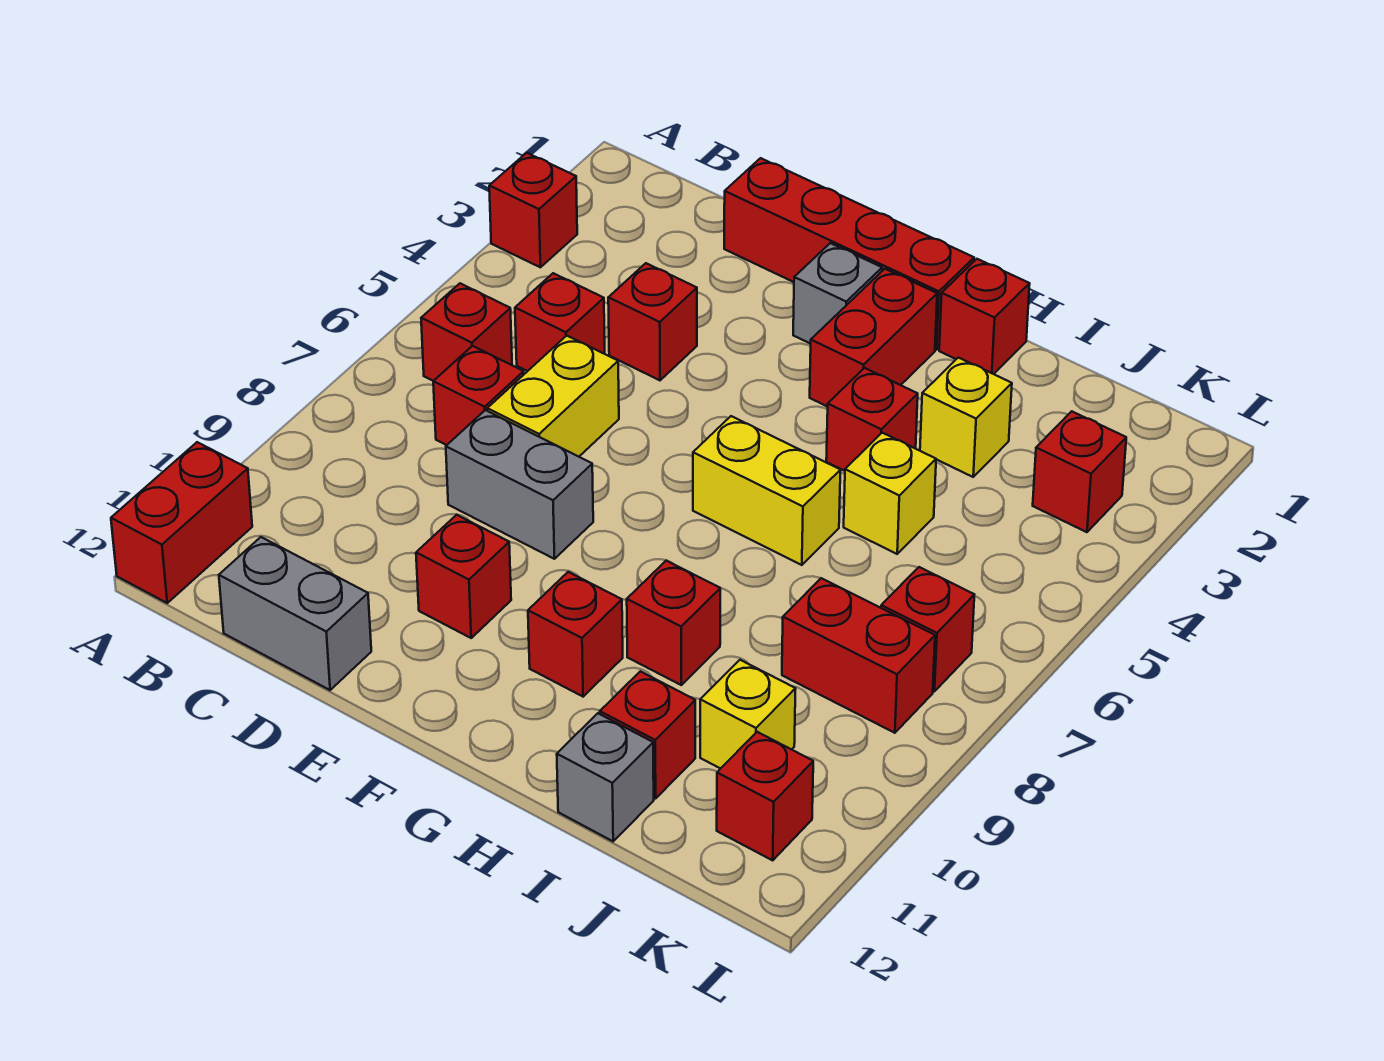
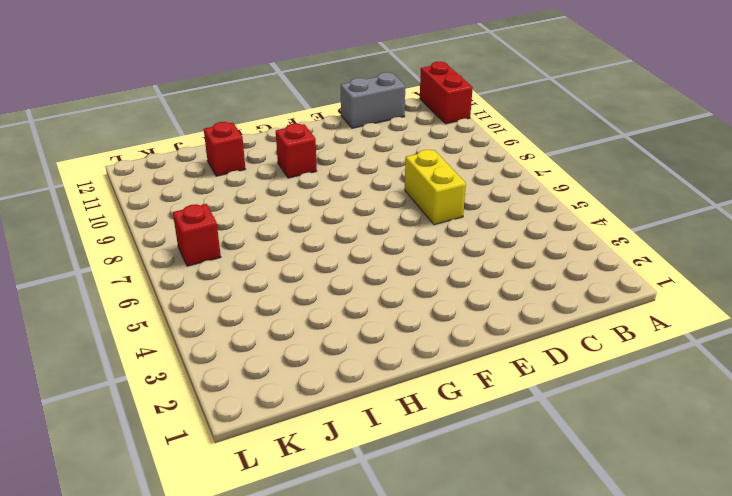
none -> red 1x1 brick [489,153,577,267]
none -> red 1x1 brick [421,283,512,381]
none -> red 1x1 brick [515,273,605,371]

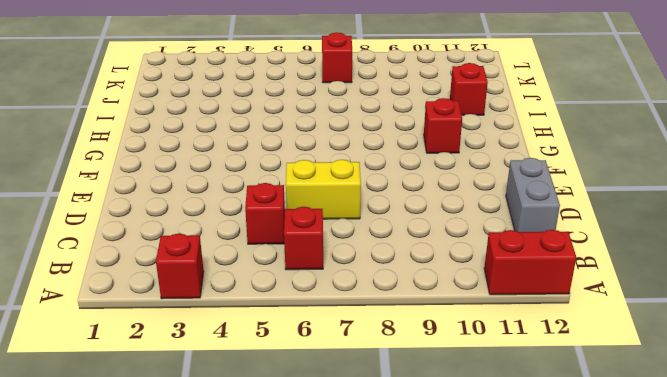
none -> red 1x1 brick [433,346,524,445]
none -> red 1x4 brick [724,158,974,350]
none -> red 1x1 brick [608,263,697,380]

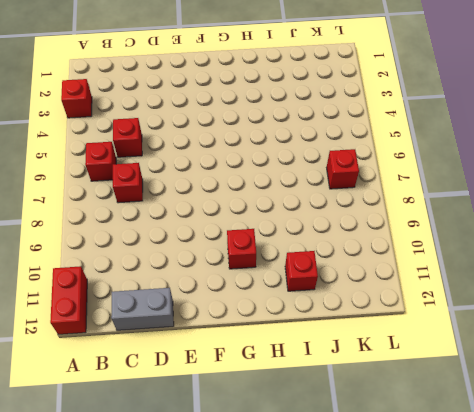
none -> red 1x4 brick [724,158,974,350]
none -> red 1x1 brick [608,263,697,380]
none -> yellow 1x2 brick [487,336,619,457]

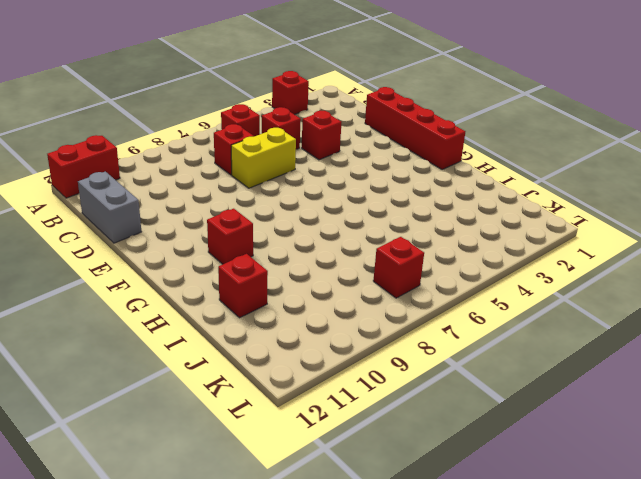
none -> grey 1x2 brick [446,410,593,559]
none -> red 1x1 brick [416,515,511,638]
none -> grey 1x1 brick [793,243,882,344]

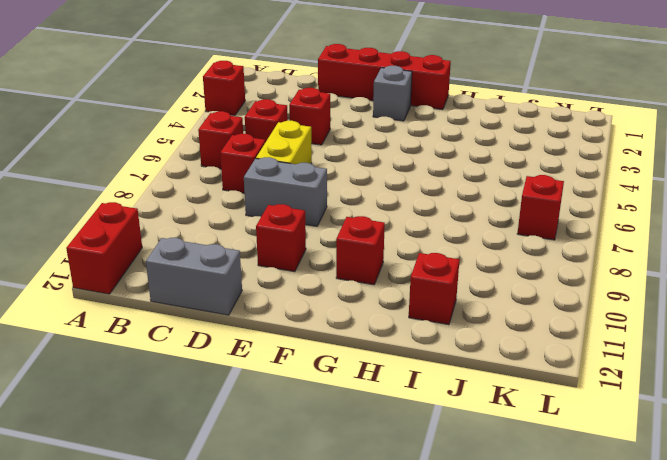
none -> red 1x2 brick [810,269,937,407]
none -> yellow 1x2 brick [693,416,841,565]
none -> red 1x1 brick [939,259,1030,374]

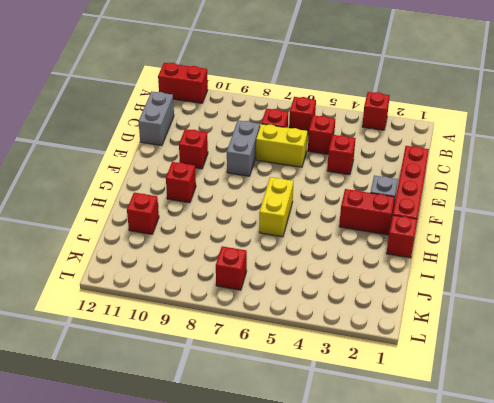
none -> red 1x1 brick [826,368,918,471]
none -> red 1x1 brick [627,561,720,685]
none -> yellow 1x1 brick [920,358,1012,477]

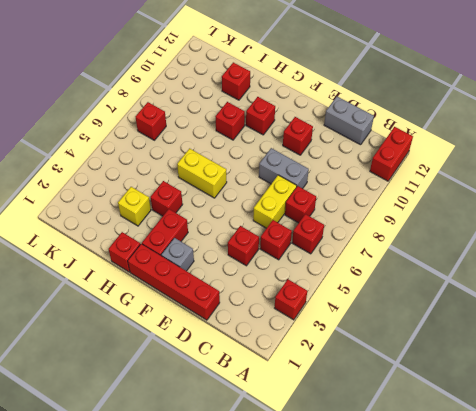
none -> yellow 1x1 brick [844,433,936,554]
none -> grey 1x1 brick [557,713,654,841]
none -> red 1x2 brick [782,578,935,733]

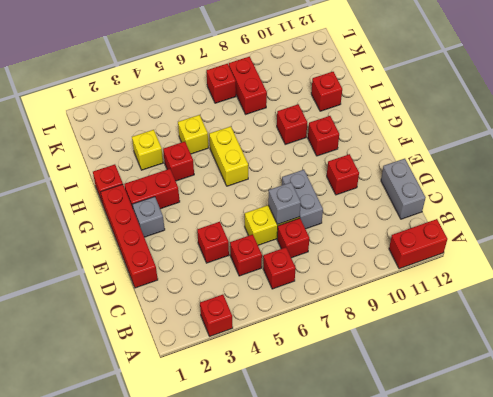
grey 1x1 brick [268,182,301,225] -> grey 1x1 brick moved to [557,713,654,841]
none -> yellow 1x1 brick [700,660,796,769]
none -> red 1x1 brick [1033,411,1126,532]
none -> red 1x1 brick [717,732,813,860]

